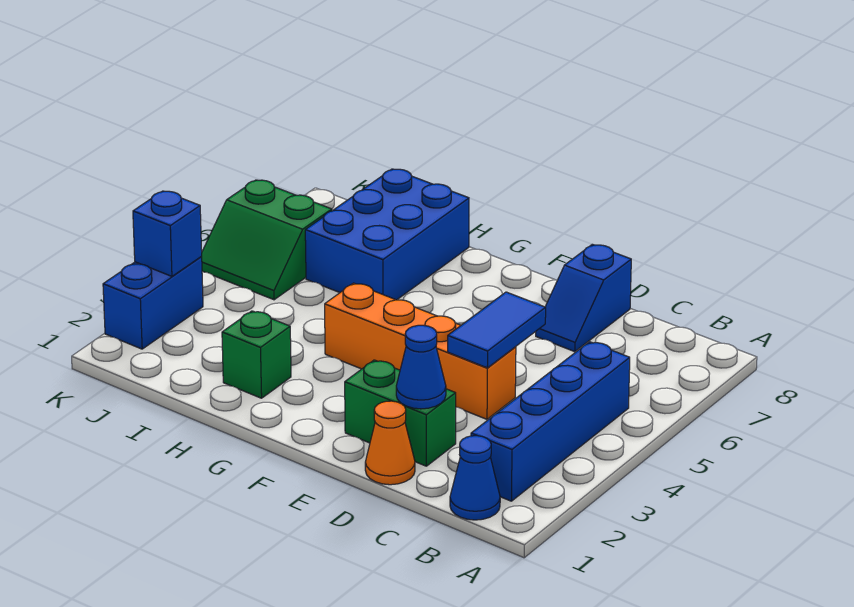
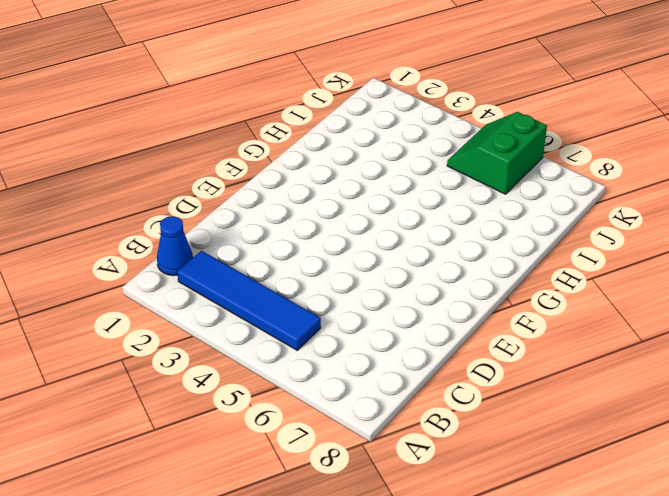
blue 1x4 tile [177,251,321,350] -> blue 1x4 brick [471,342,630,501]
none -> orange 1x1 cone [365,401,415,485]
none -> green 1x2 brick [345,360,456,466]
none -> orange 1x4 brick [325,283,516,419]

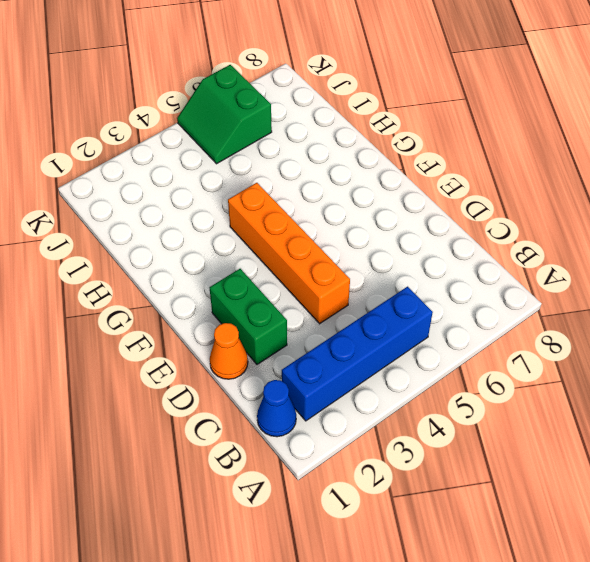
none -> blue 1x2 slope [536,244,631,352]
none -> green 1x1 brick [222,311,291,398]
none -> blue 2x3 brick [305,169,469,300]

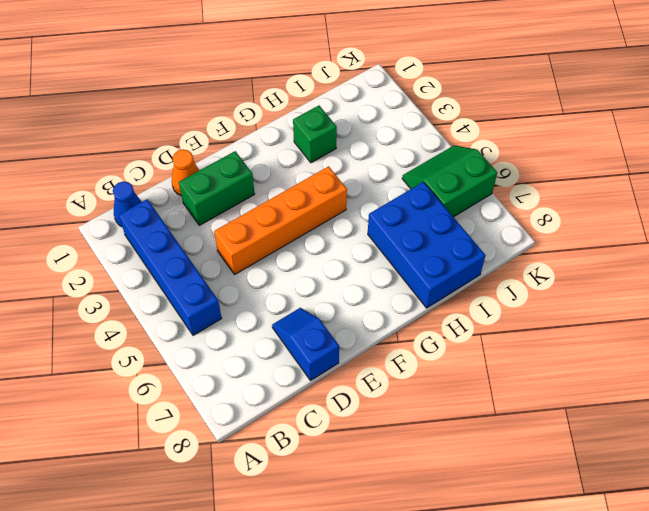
none -> blue 1x2 brick [103,257,203,349]
none -> blue 1x1 cone [396,325,446,409]
none -> blue 1x2 tile [448,292,546,368]

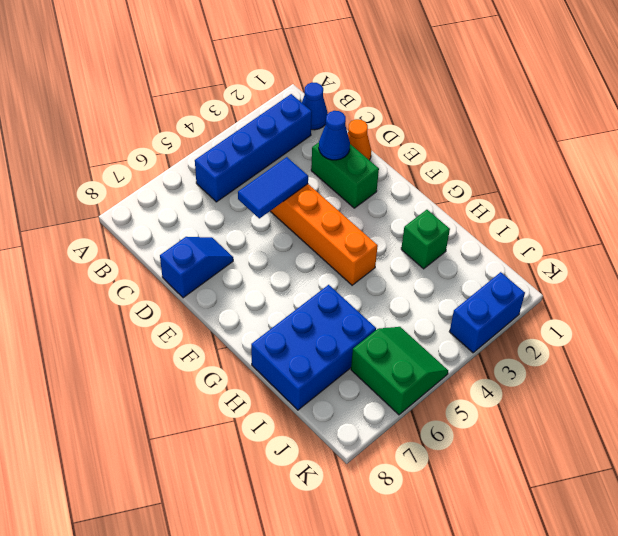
none -> blue 1x1 brick [133,191,202,276]

